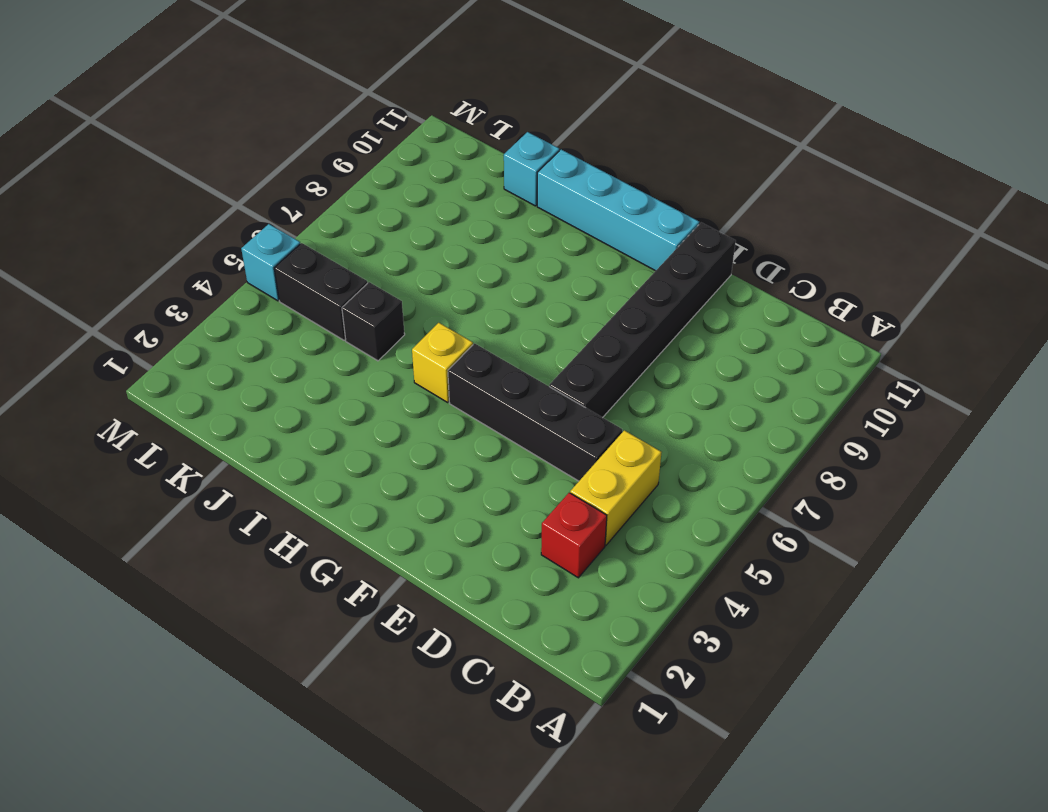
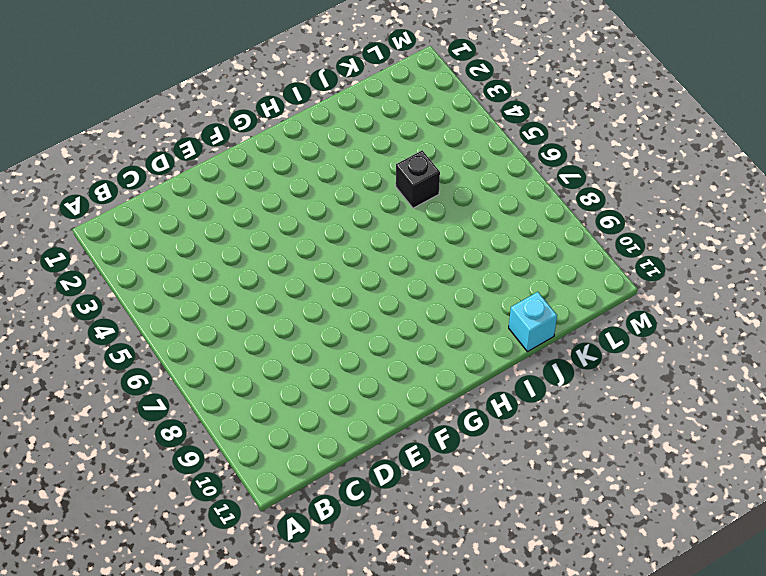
none -> red 1x1 brick [541,493,607,578]
none -> yellow 1x2 brick [570,430,662,545]

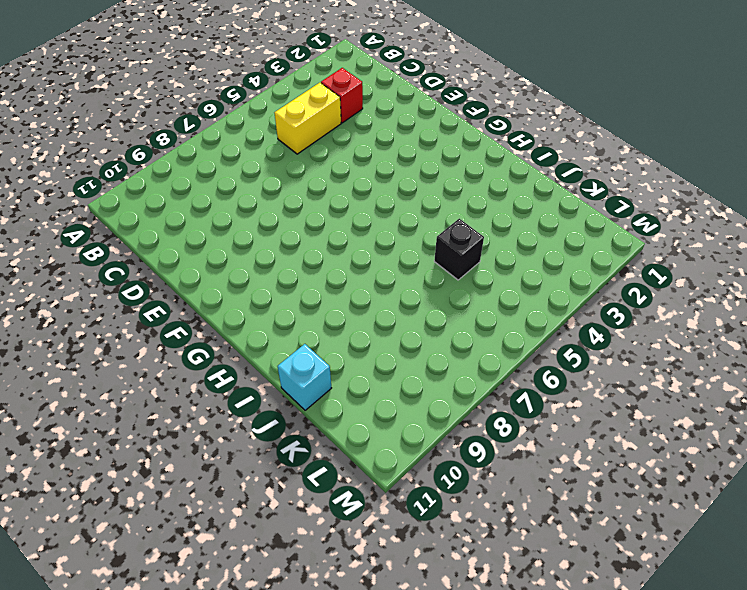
none -> black 1x4 brick [448,343,622,481]
none -> black 1x6 brick [549,223,736,418]

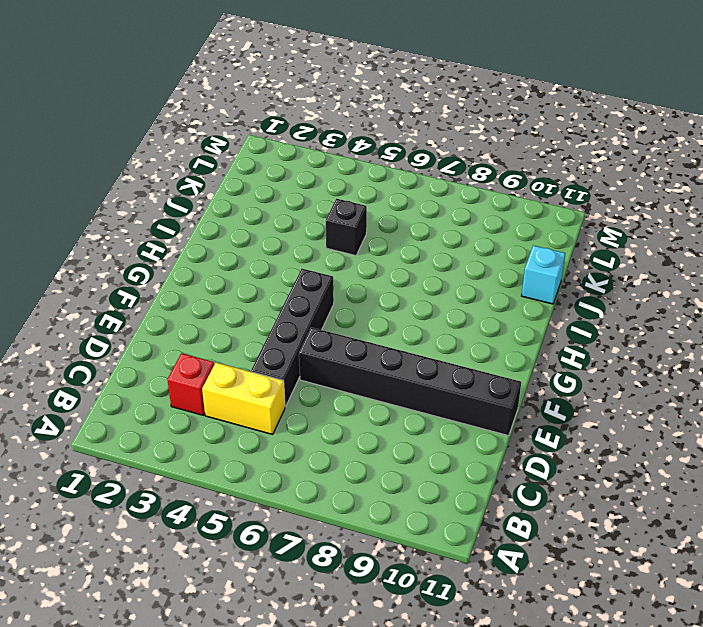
none -> cyan 1x4 brick [537,150,699,271]
none -> yellow 1x1 brick [412,323,473,403]

